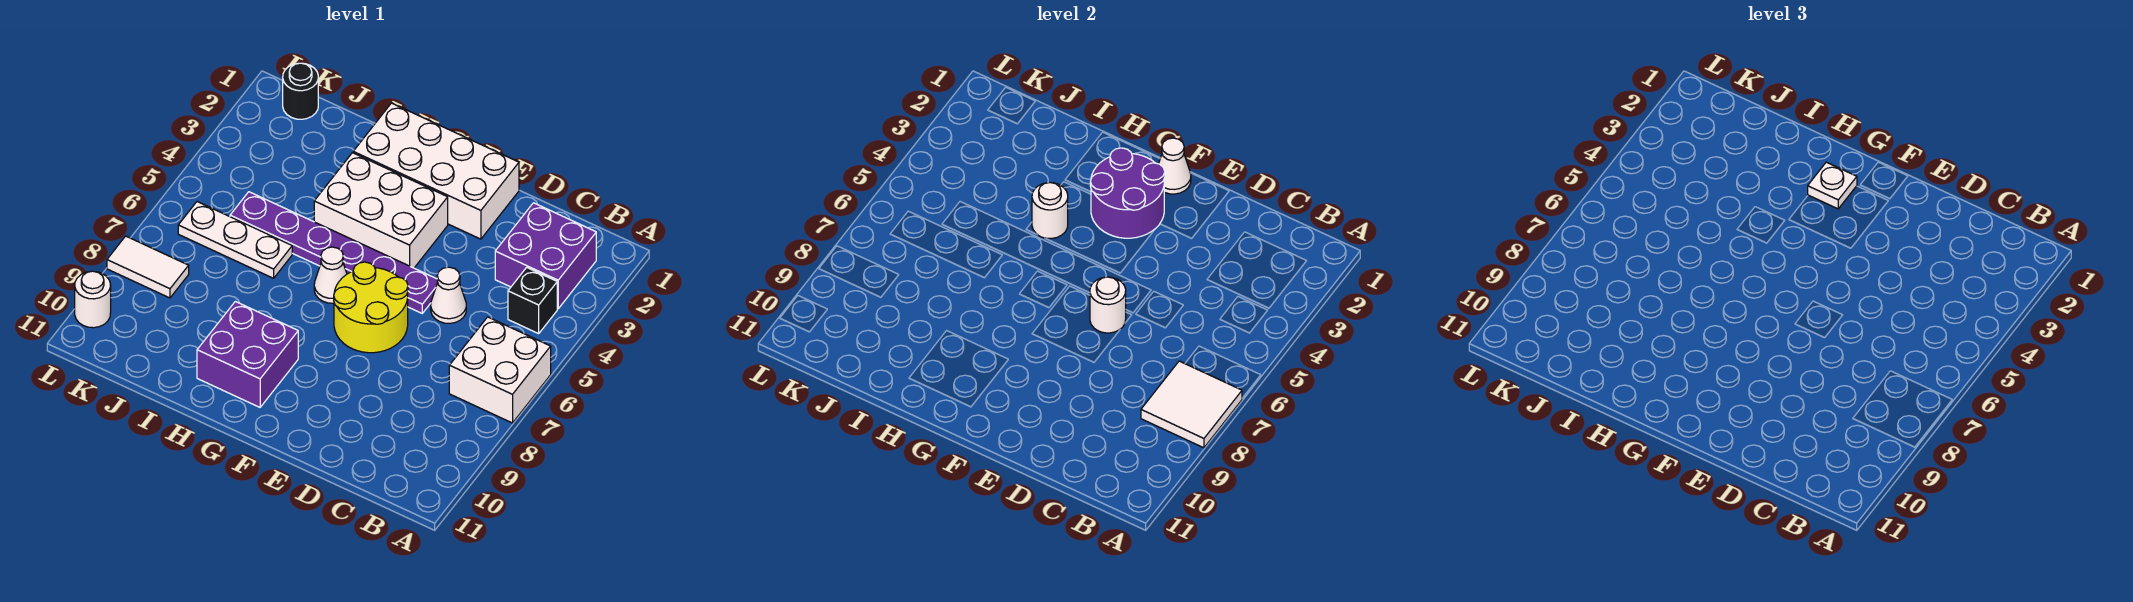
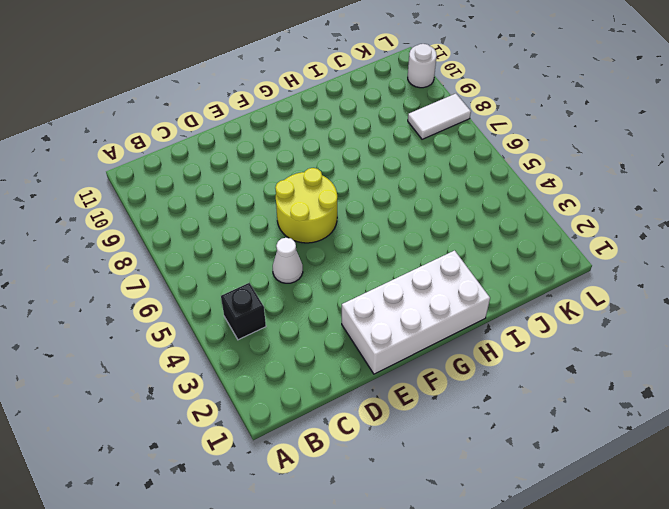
none -> white 2x2 brick [449,317,551,423]
none -> purple 2x2 brick [495,203,596,309]
none -> purple 1x6 plate [230,192,438,313]

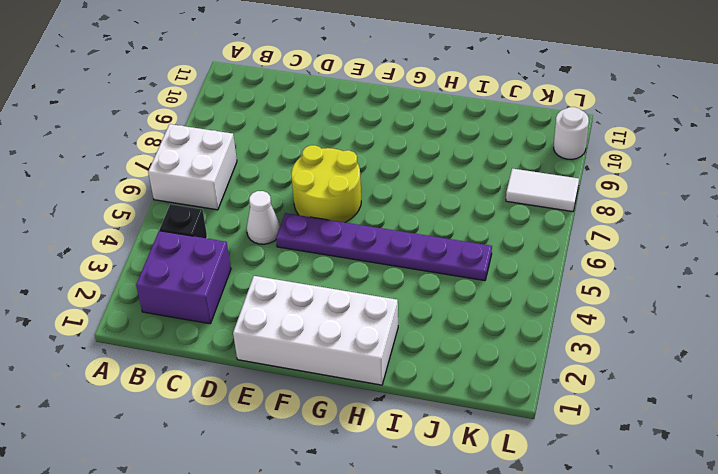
none -> white 2x3 brick [314,153,448,268]
none -> white 1x1 cone [314,247,347,303]
none -> purple 2x2 brick [197,301,298,407]

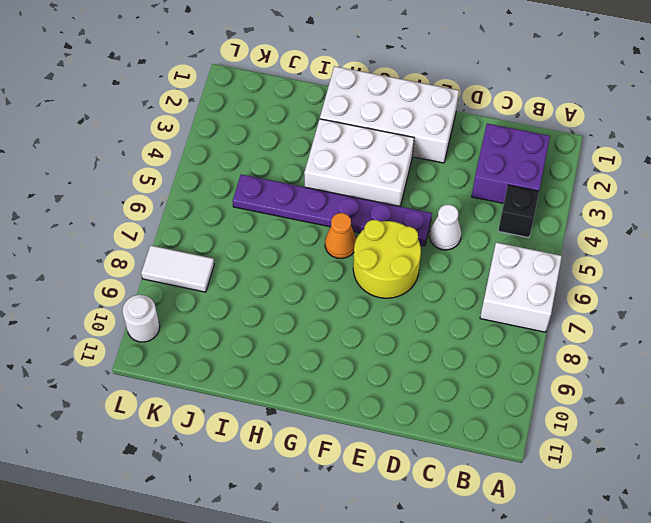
orange 1x1 cone [325,213,356,258] -> white 1x1 cone [314,247,347,303]
none -> purple 2x2 brick [197,301,298,407]
none -> white 1x3 plate [178,202,292,278]
none -> black 1x1 round brick [283,63,318,119]

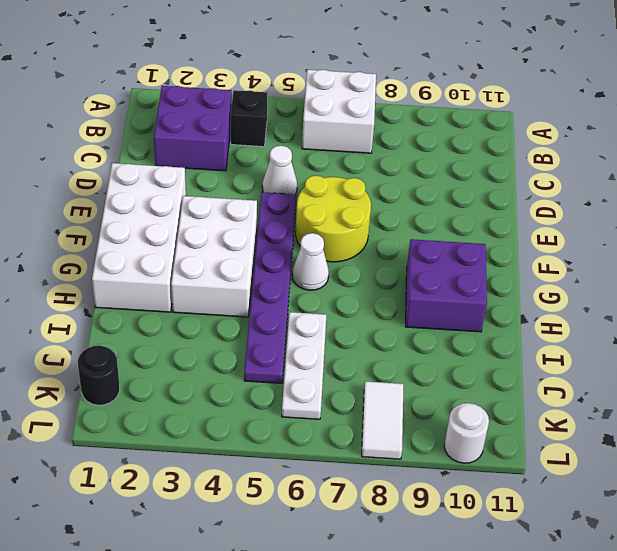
none -> white 2x2 tile [1141,361,1242,448]
none -> white 1x1 round brick [1090,277,1126,333]
none -> white 1x1 cone [1159,138,1191,194]

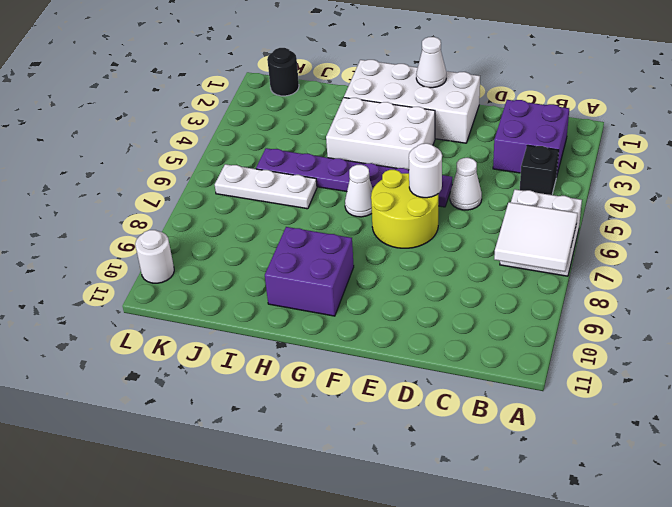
none -> white 1x2 tile [107,236,189,298]
none -> purple 2x2 round brick [1090,148,1165,238]
none -> white 1x1 round brick [1032,183,1068,239]

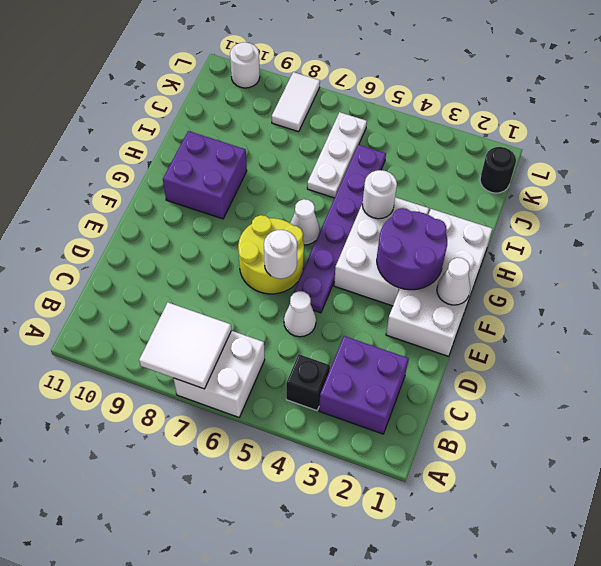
none -> white 1x1 plate [1808,162,1857,209]

